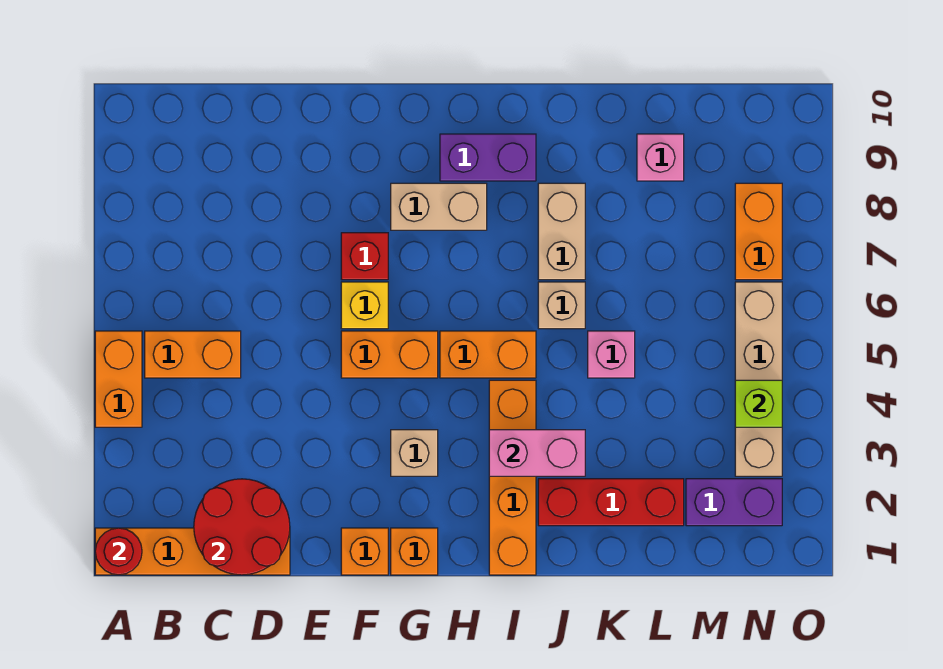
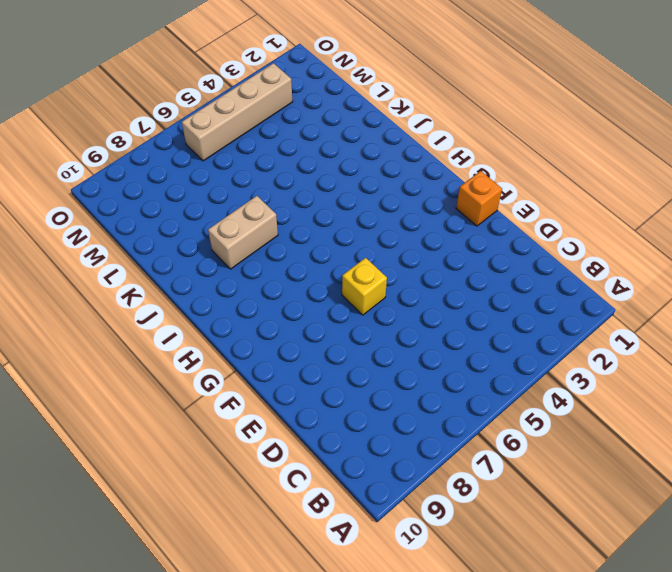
none -> orange 1x4 brick [95,528,290,575]
none -> orange 1x2 brick [95,331,142,427]
none -> orange 1x2 brick [145,331,241,378]

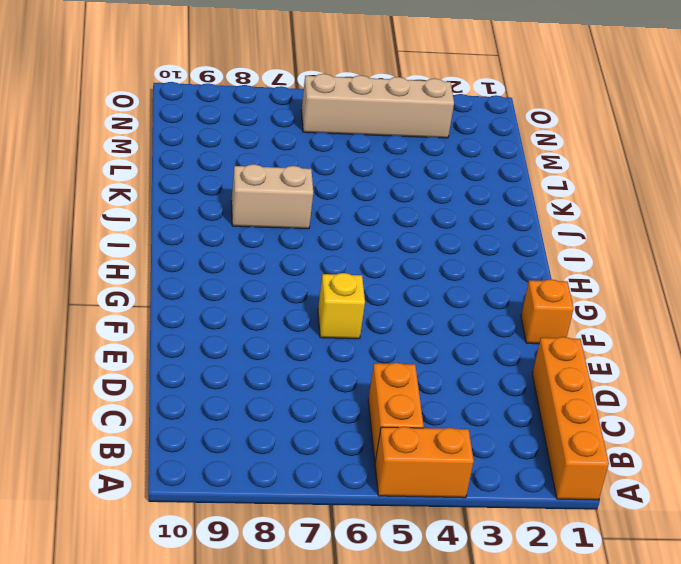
none -> orange 1x2 brick [341,331,438,378]
none -> red 1x1 brick [341,233,388,280]
none -> orange 1x1 brick [391,528,438,575]

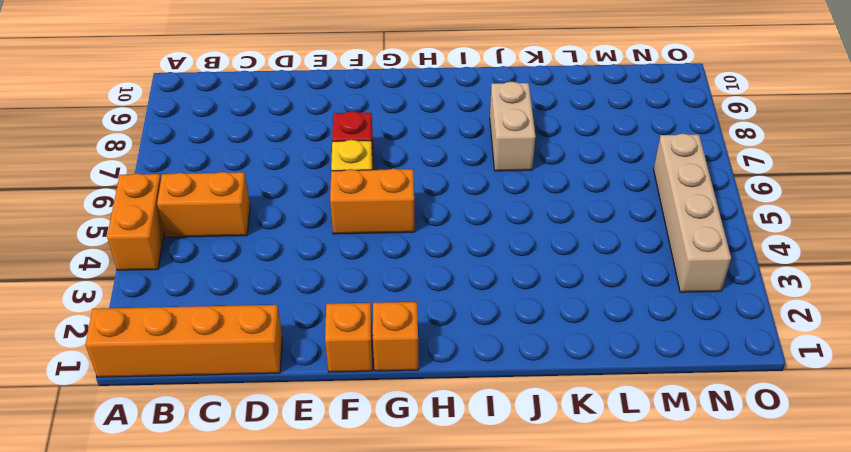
none -> tan 1x1 brick [391,430,438,476]
none -> tan 1x2 brick [391,183,487,230]
none -> orange 1x2 brick [440,331,536,378]

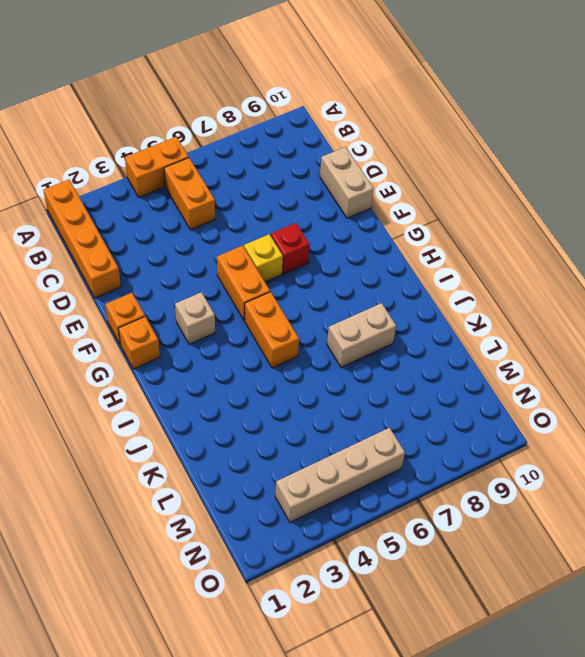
tan 1x2 brick [320,147,374,218] -> tan 1x2 brick moved to [391,183,487,230]
none -> purple 1x2 brick [440,134,536,181]
none -> orange 1x4 brick [489,380,536,575]
none -> red 1x3 brick [538,479,684,526]

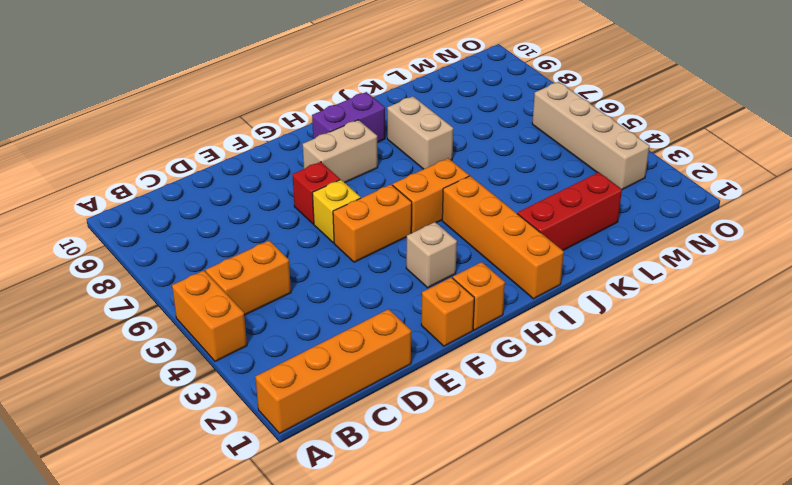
none -> tan 1x1 brick [538,282,585,329]
none -> pink 1x1 brick [588,331,635,378]
none -> pink 1x1 brick [637,134,684,181]

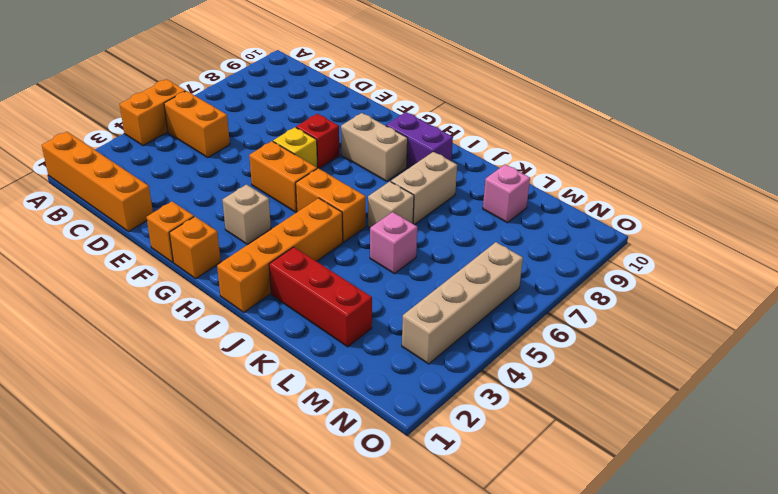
none -> purple 1x2 brick [686,479,782,526]
none -> orange 1x2 brick [735,183,782,280]
none -> red 1x1 round brick [95,528,142,575]

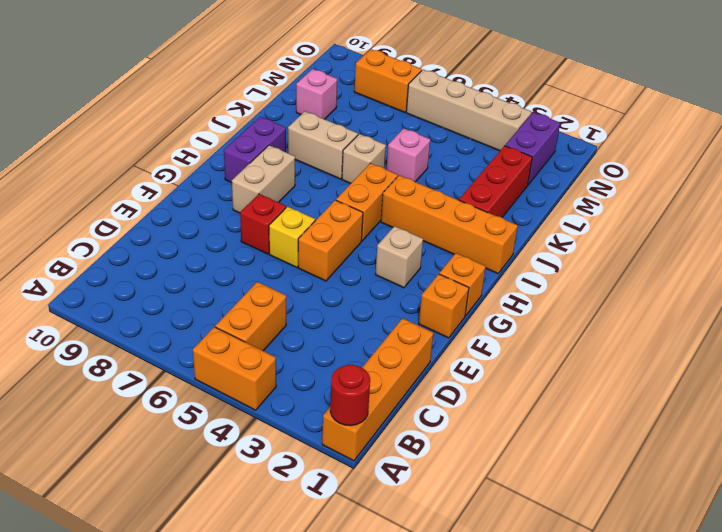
none -> red 2x2 round brick [194,479,290,575]
none -> pink 1x2 brick [489,430,585,476]
none -> lime 1x1 brick [735,380,782,427]

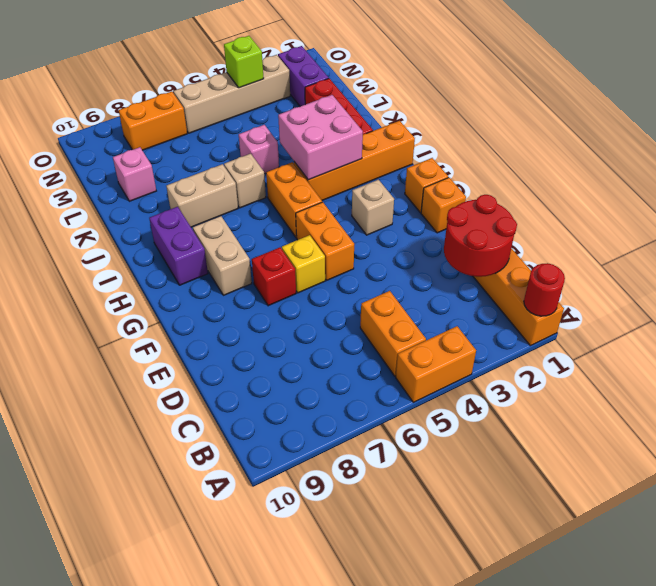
pink 2x2 brick [278,95,363,180] -> pink 1x2 brick [489,430,585,476]

